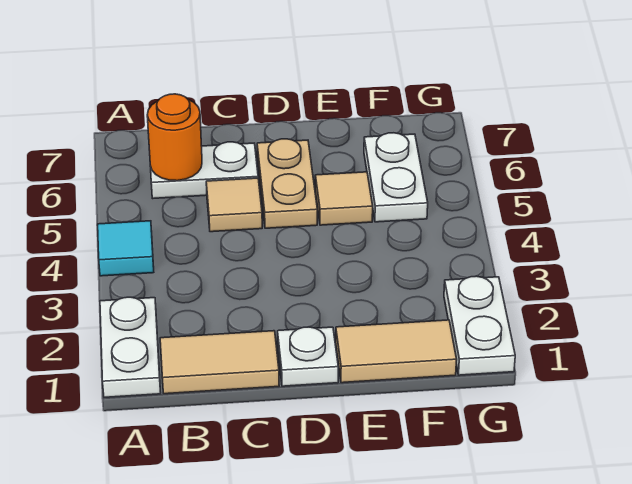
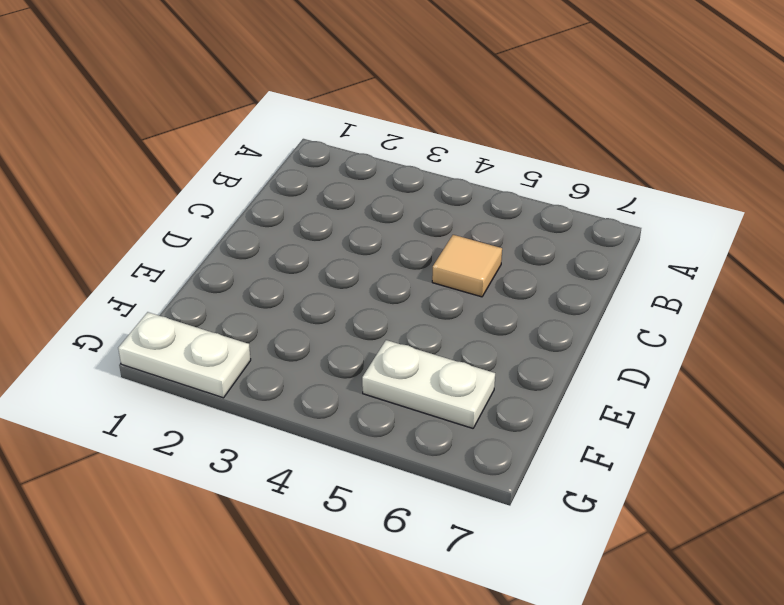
none -> white 1x2 plate [100,297,161,397]
none -> cyan 1x1 tile [98,221,154,276]
none -> tan 1x2 tile [160,331,279,394]

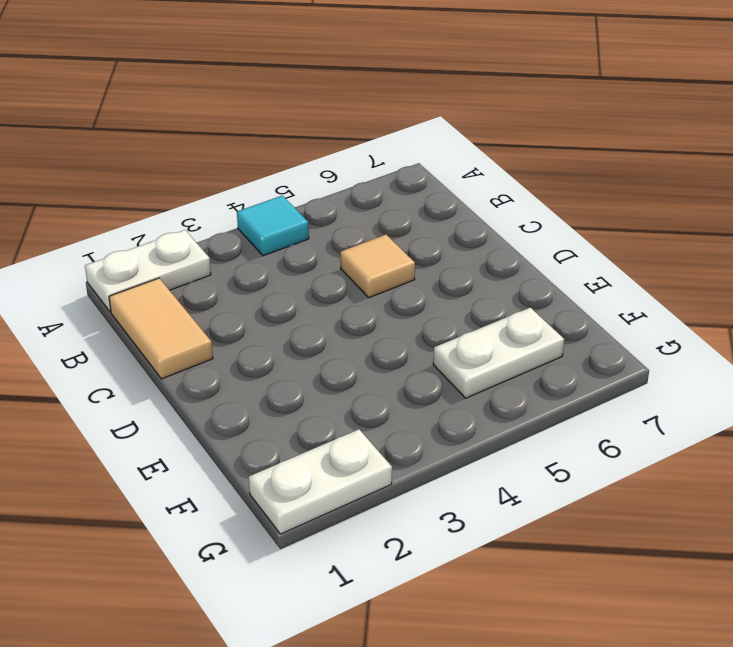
none -> white 1x2 plate [151,142,258,198]
none -> white 1x1 plate [278,327,338,386]
none -> tan 1x2 plate [257,139,317,228]

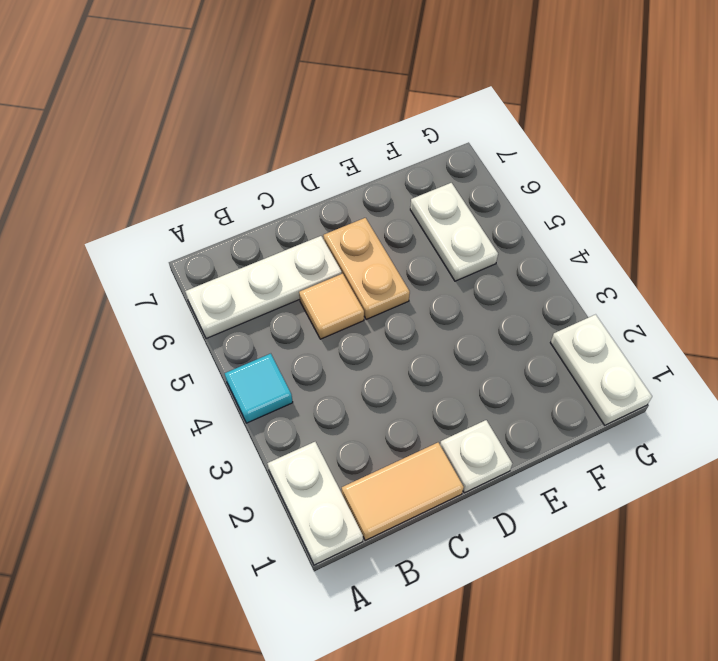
white 1x3 plate [185,236,342,339] -> white 1x2 plate [151,142,258,198]
none -> tan 1x2 tile [336,320,457,383]
none -> tan 1x1 tile [315,172,373,225]
none -> orange 1x1 round brick [147,94,202,181]

